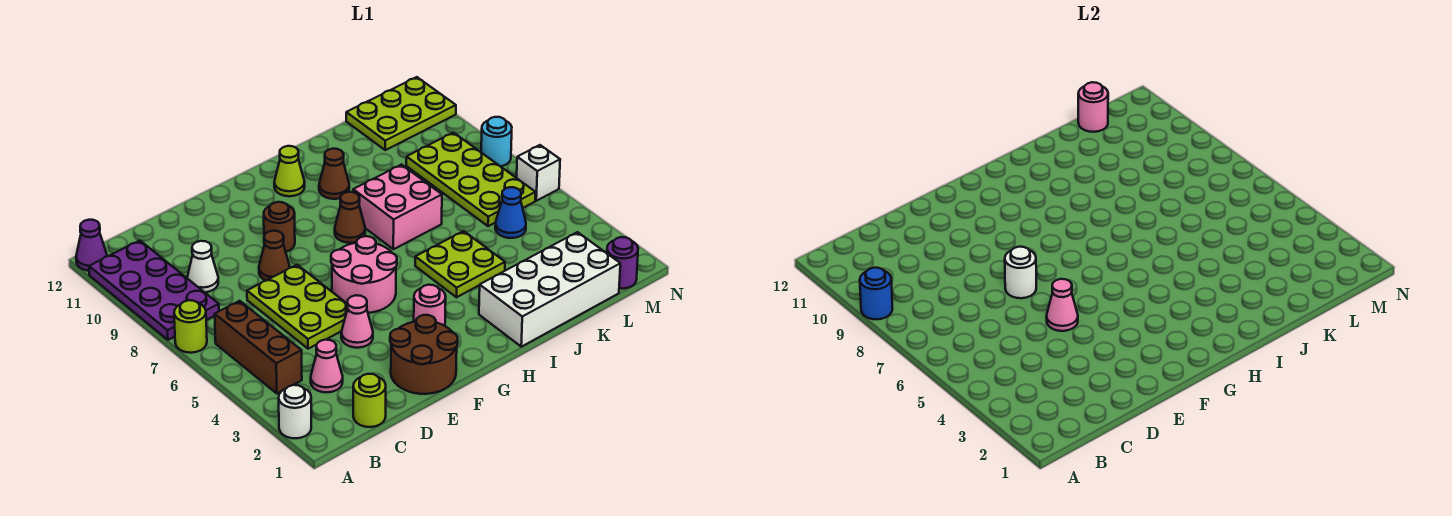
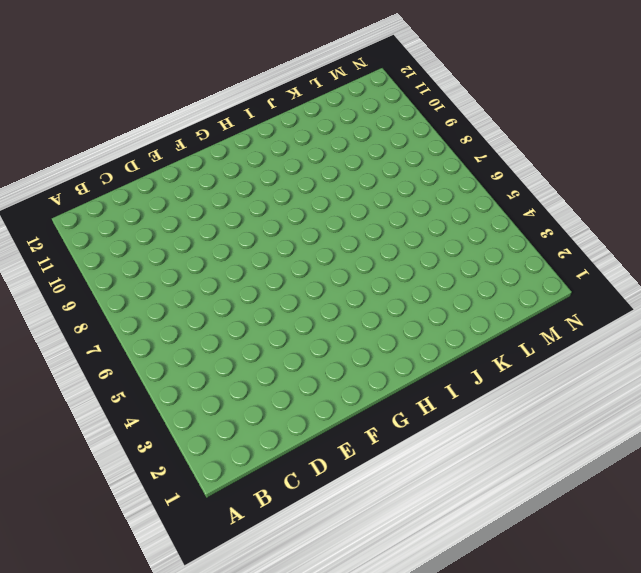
none -> white 1x1 round brick [279,385,311,438]
none -> lime 1x1 round brick [174,300,207,353]
none -> purple 2x4 plate [89,241,219,340]
none -> purple 1x1 cone [76,220,107,271]

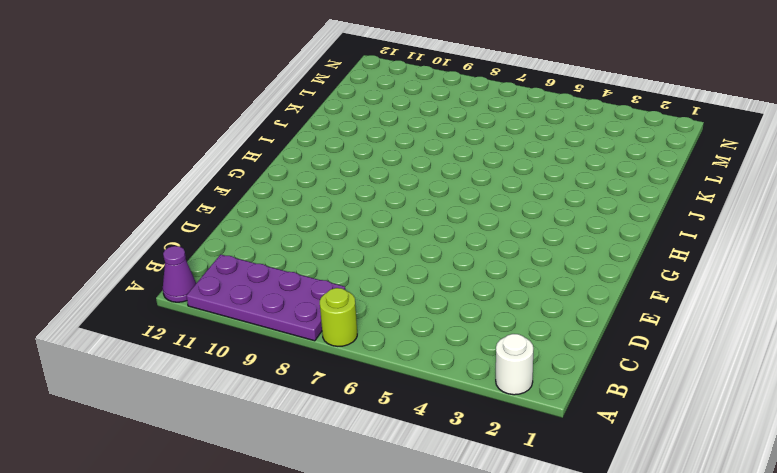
none -> brown 1x3 brick [215,301,302,394]
none -> lime 1x1 round brick [353,374,386,427]
none -> pink 1x1 cone [311,340,343,392]
none -> white 1x1 cone [187,241,218,292]

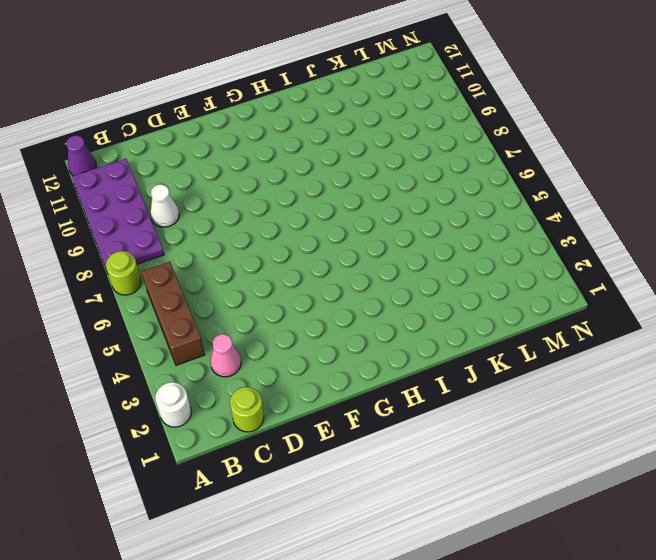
none -> lime 2x3 plate [247,265,347,349]
none -> brown 2x2 round brick [390,315,458,394]
none -> pink 1x1 cone [341,295,373,348]
none -> brown 1x1 cone [259,231,290,280]

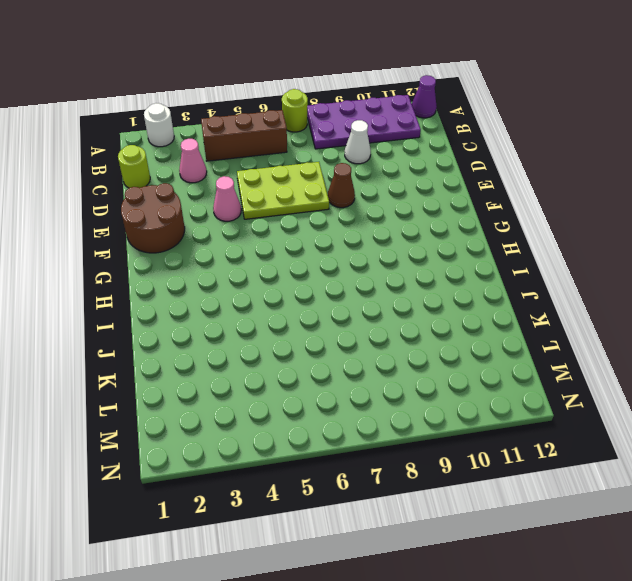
none -> pink 2x2 round brick [331,236,397,313]
none -> brown 1x1 round brick [264,202,295,252]
none -> pink 1x1 round brick [414,285,446,326]
none -> brown 1x1 cone [335,192,365,243]

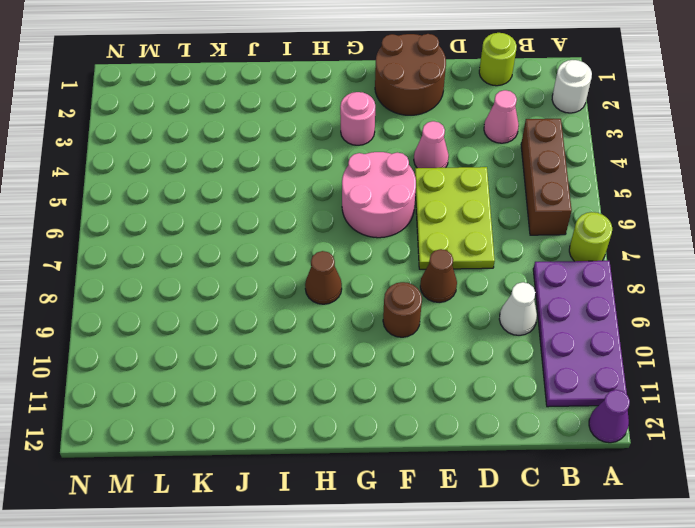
none -> lime 1x1 cone [274,146,305,196]
none -> white 2x4 brick [479,232,620,347]
none -> lime 2x2 plate [415,231,505,297]
none -> pink 2x2 brick [353,165,442,249]

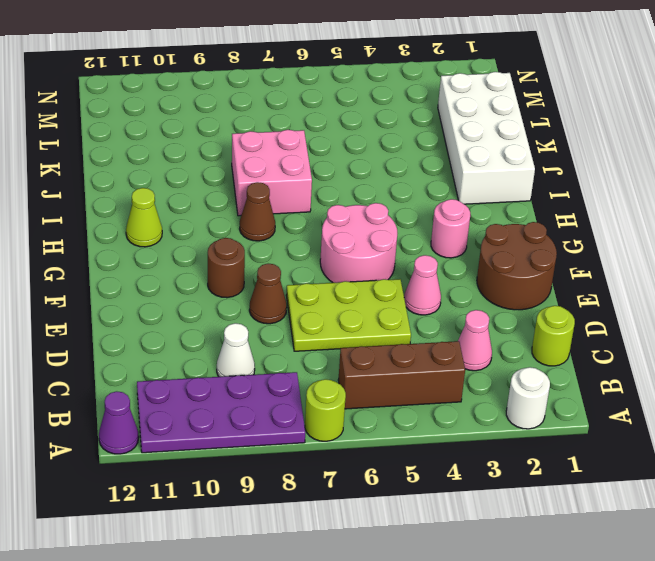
none -> lime 2x2 plate [415,231,505,297]
none -> brown 1x1 cone [319,149,349,199]
none -> blue 1x1 cone [495,187,526,238]
none -> lime 2x4 plate [406,133,535,226]

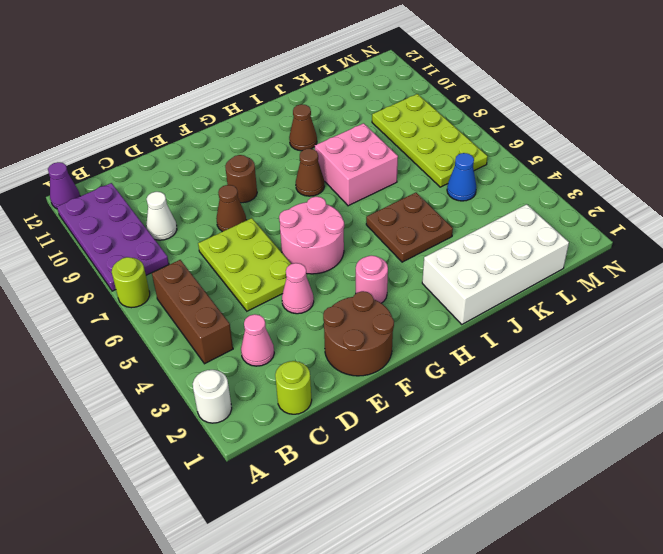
brown 2x2 plate [366,193,453,262] -> lime 2x2 plate [415,231,505,297]
none -> lime 1x1 cone [274,146,305,196]
none -> lime 2x3 plate [346,77,456,150]
none -> purple 1x1 round brick [607,237,638,289]
none -> white 1x1 brick [517,145,560,201]

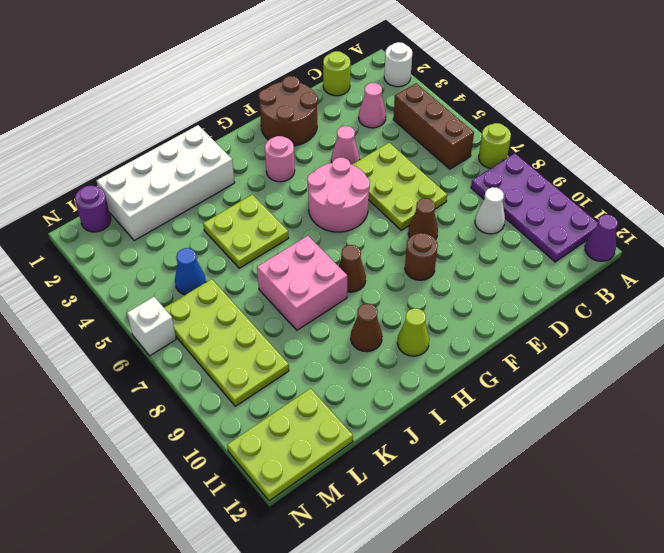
none -> cyan 1x1 round brick [481,117,512,166]
none -> blue 1x1 round brick [860,268,893,319]
none -> pink 1x1 cone [1046,279,1078,331]
none -> white 1x1 round brick [1005,247,1036,298]

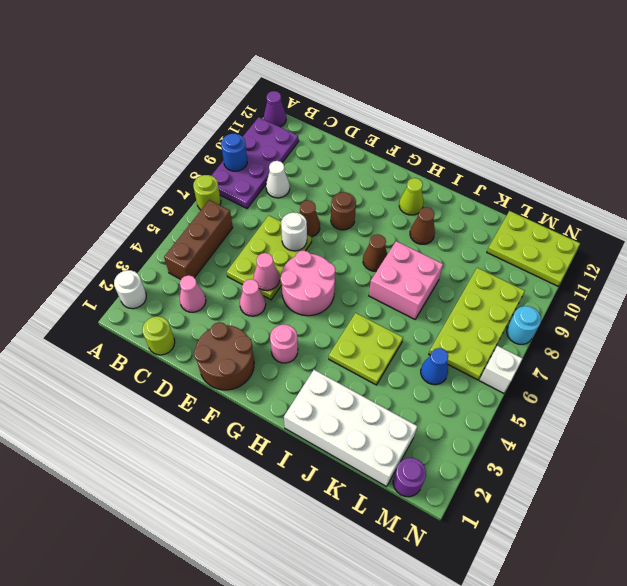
none -> pink 1x1 round brick [1078,82,1108,132]

